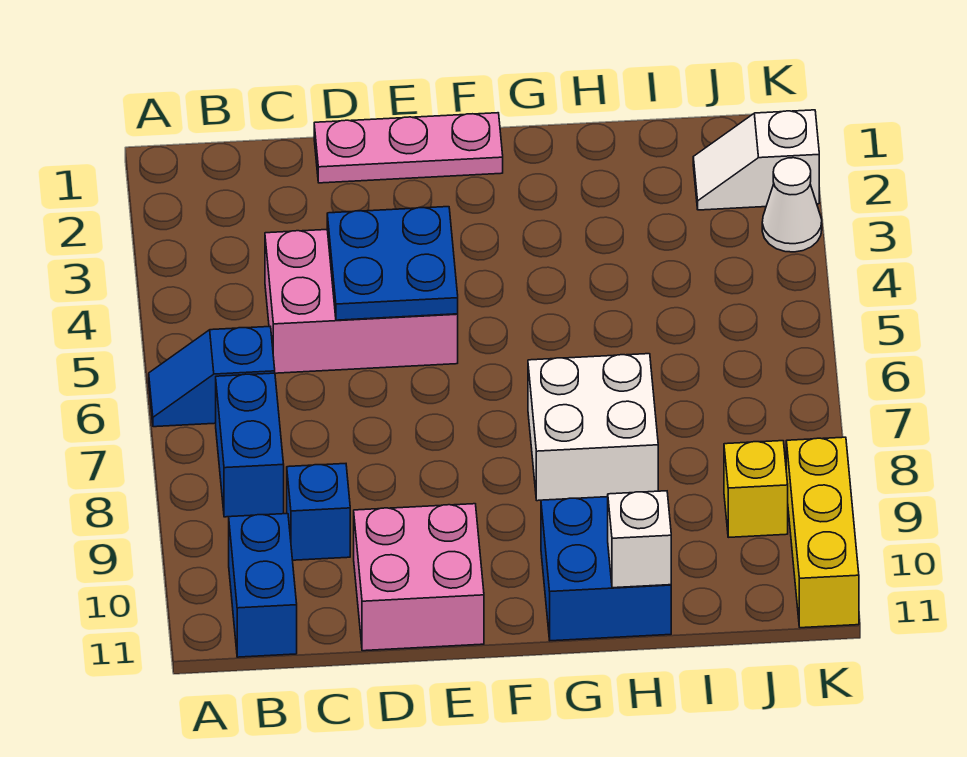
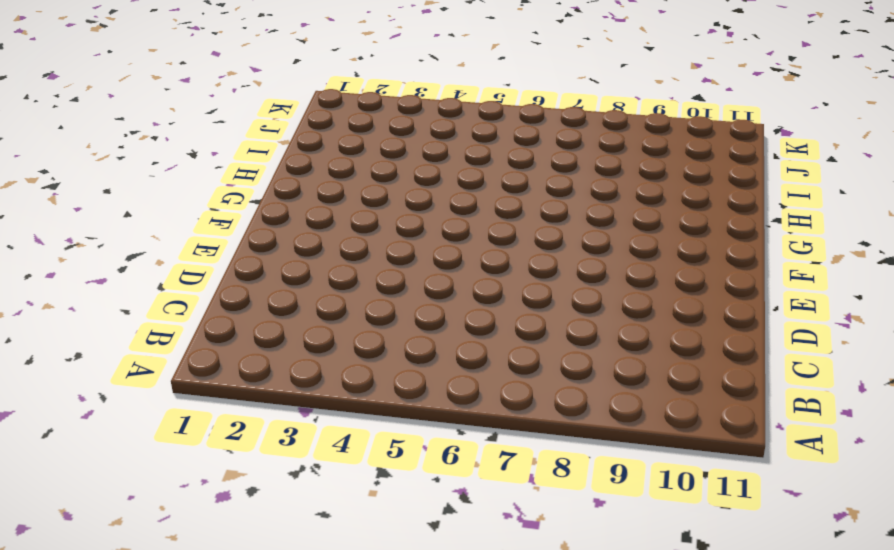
none -> blue 1x2 slope [149,327,275,427]
none -> blue 1x2 brick [216,373,284,517]
none -> blue 1x2 brick [229,514,297,657]

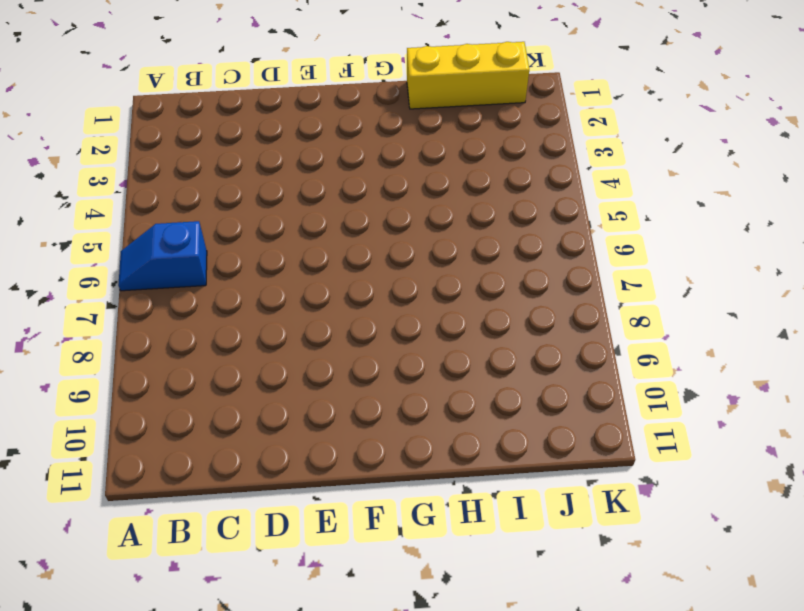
yellow 1x3 brick [407,42,529,109] -> yellow 1x3 brick turned to [786,437,859,628]
none -> blue 1x2 brick [216,373,284,517]
none -> blue 1x2 brick [229,514,297,657]
none -> pink 2x3 brick [265,230,458,373]

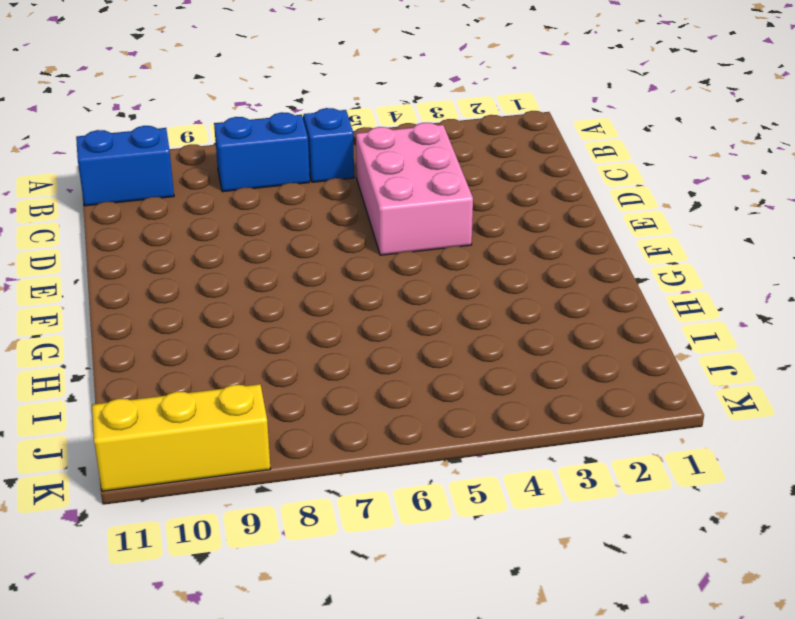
none -> blue 1x1 brick [287,464,350,560]
none -> pink 1x3 plate [314,113,503,183]
none -> pink 2x2 brick [354,504,484,651]

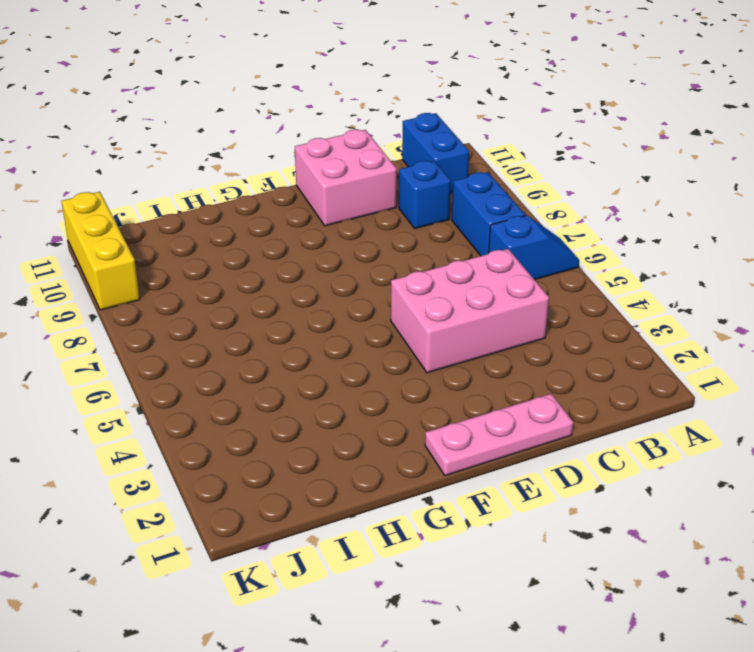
none -> white 2x2 brick [528,354,658,501]
none -> blue 2x2 brick [541,497,671,641]
none -> white 1x2 slope [693,110,819,210]

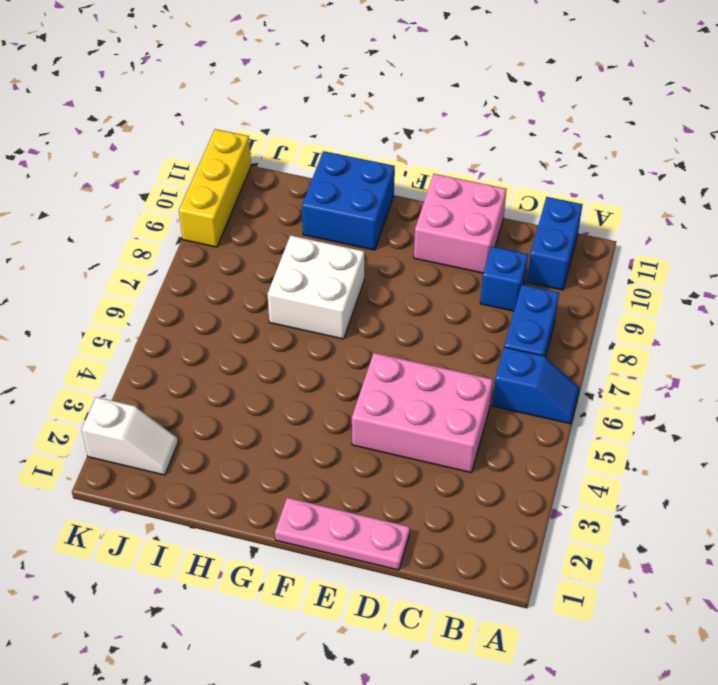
none -> yellow 1x1 brick [724,441,788,537]
none -> white 1x1 cone [762,158,822,252]
none -> blue 2x2 plate [327,207,458,320]

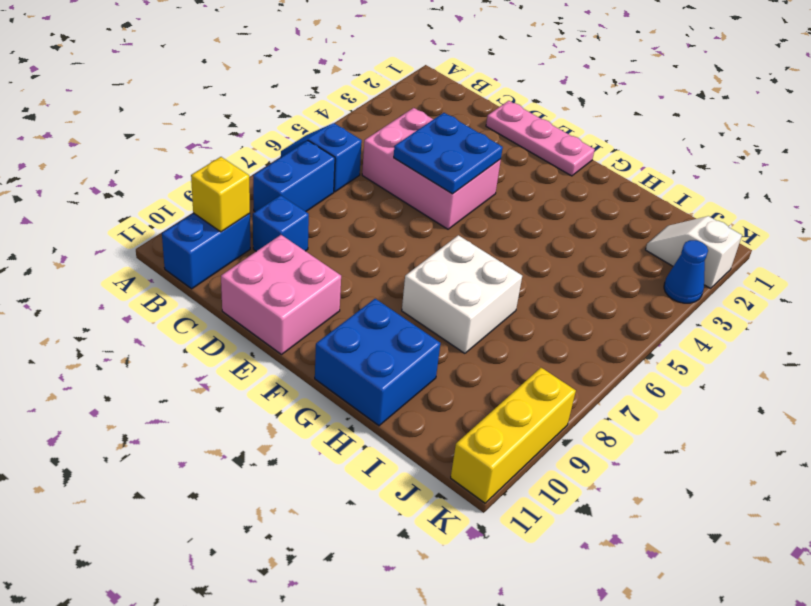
yellow 1x1 brick [191,157,250,232] -> yellow 1x1 brick moved to [724,441,788,537]
blue 1x1 cone [664,240,708,303] -> white 1x1 cone [762,158,822,252]
none -> white 1x1 brick [608,491,671,588]

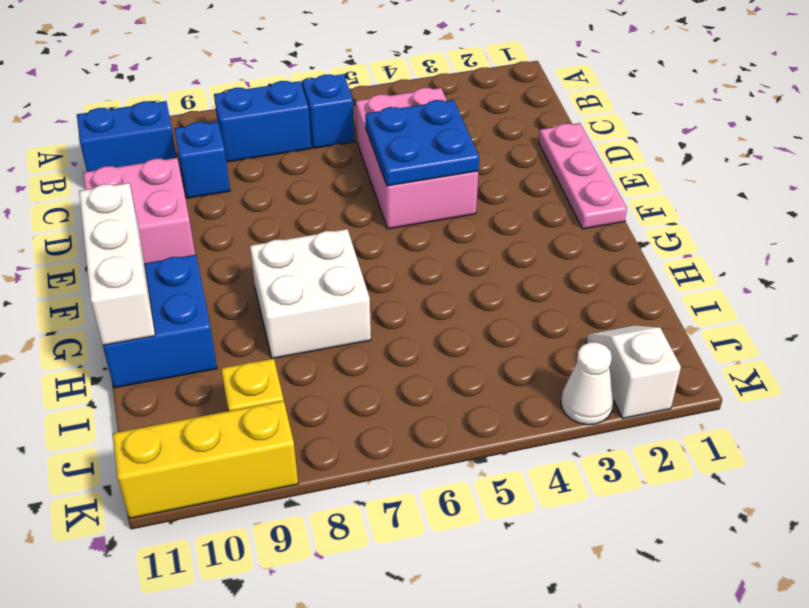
white 1x3 brick [79,183,155,345] -> white 1x1 brick [608,491,671,588]

